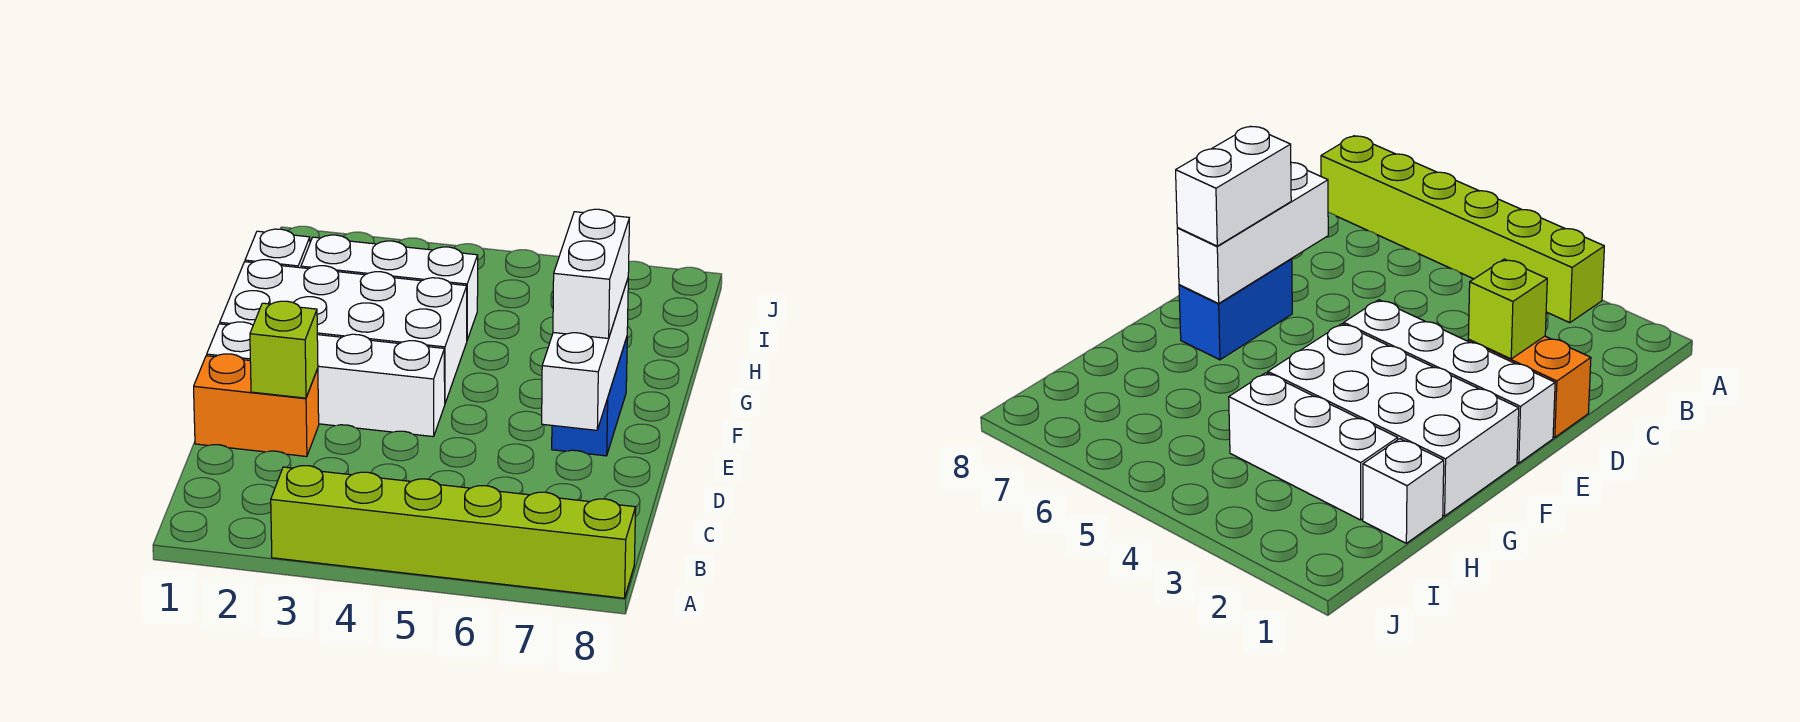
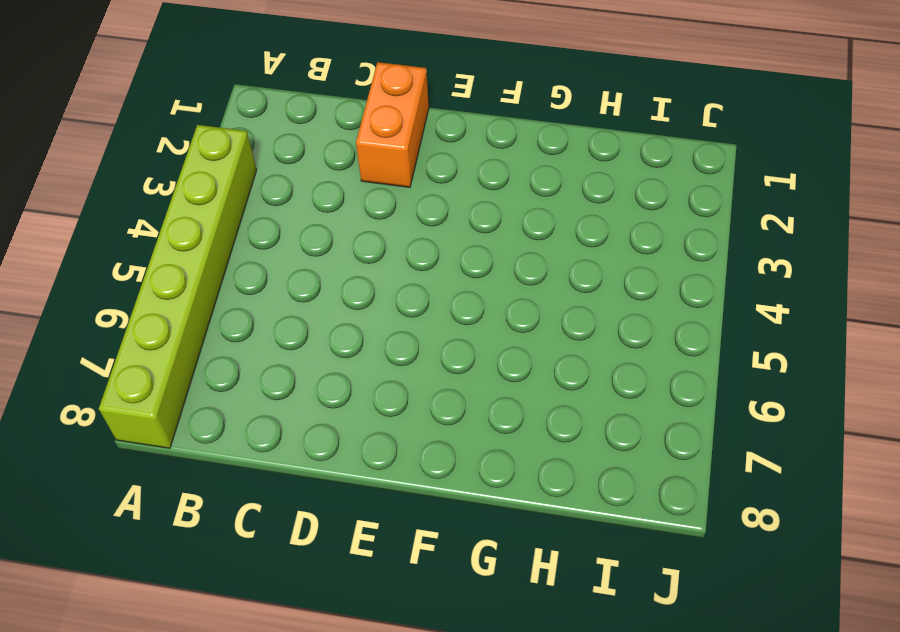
none -> white 1x4 brick [207,322,445,437]
none -> blue 1x2 brick [552,338,627,456]

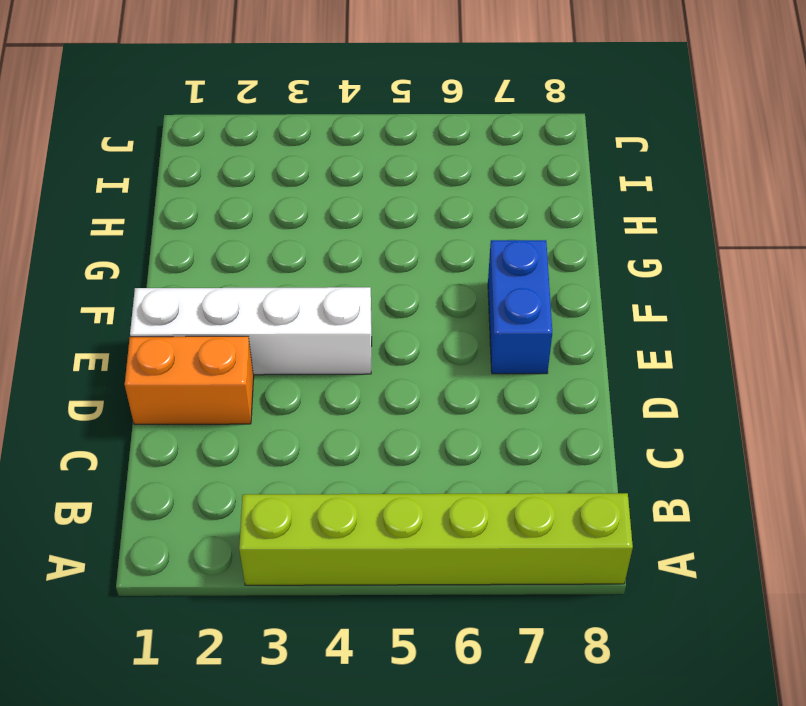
none -> white 2x4 brick [220,260,467,403]
none -> white 1x1 brick [245,229,310,268]

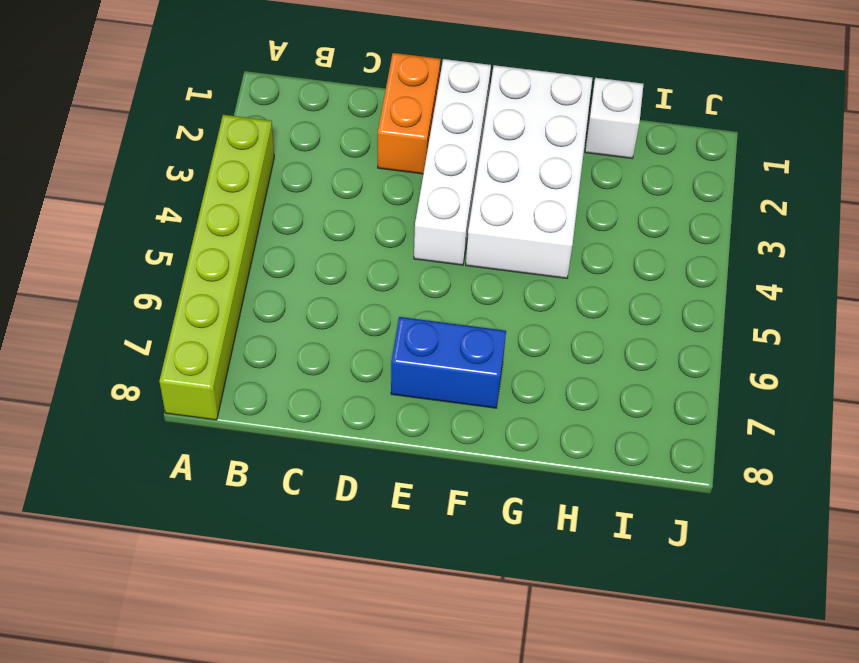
none -> white 1x3 brick [301,235,478,340]
none -> lime 1x1 brick [250,301,318,398]

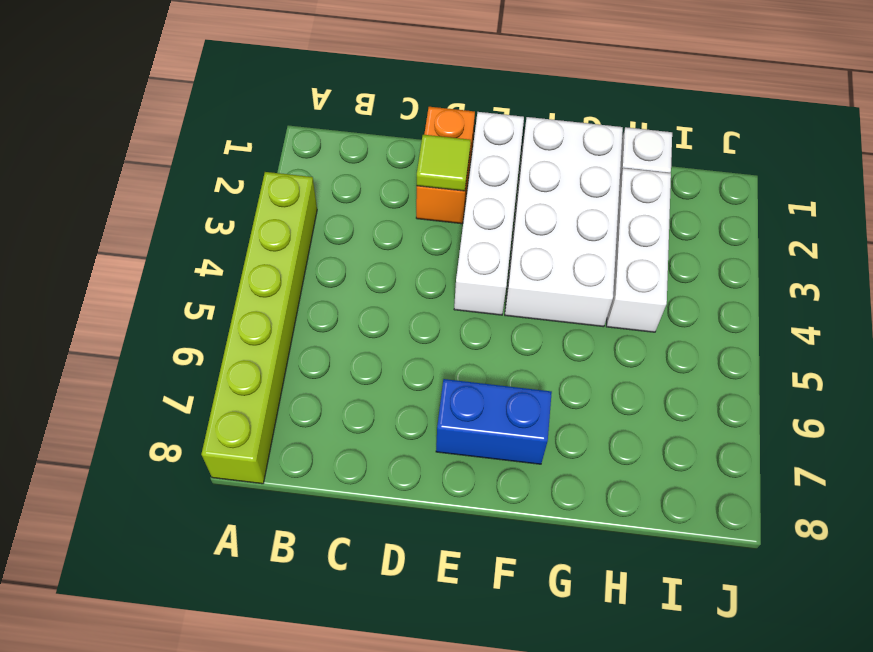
lime 1x1 tile [417,135,471,191] -> lime 1x1 brick [250,301,318,398]
none -> white 1x3 brick [542,279,628,430]
none -> white 1x2 brick [553,209,629,338]

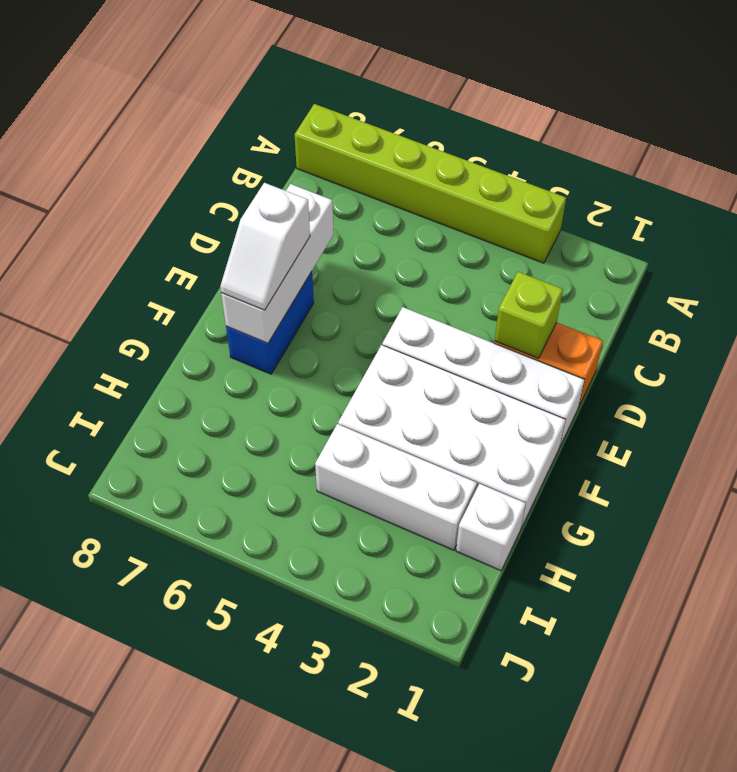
white 1x2 slope [220,183,310,310] -> white 1x2 brick [553,209,629,338]

